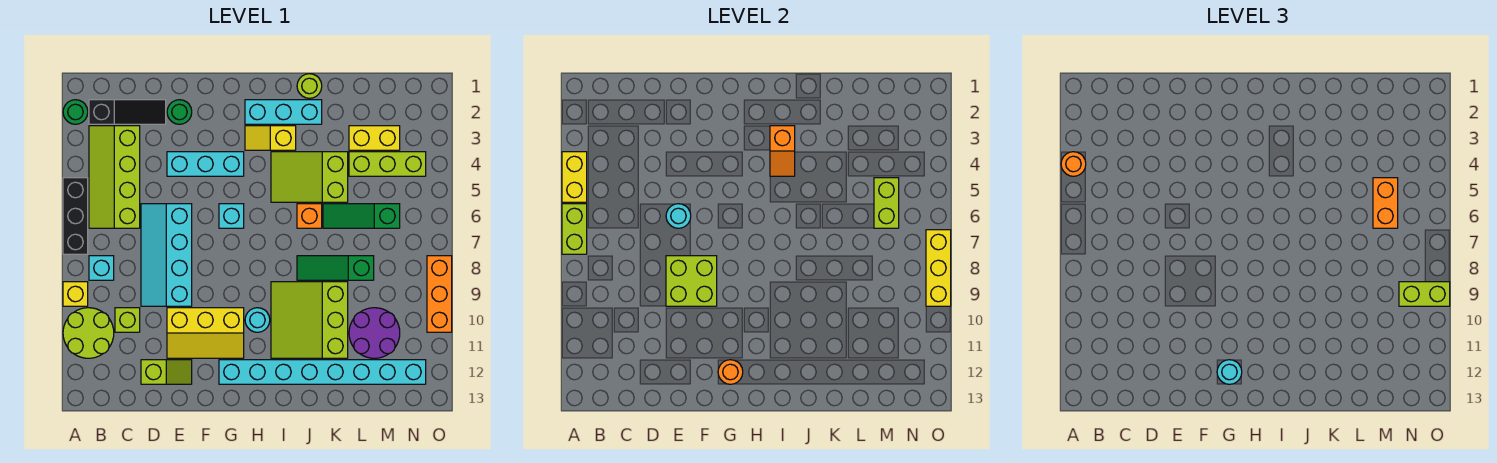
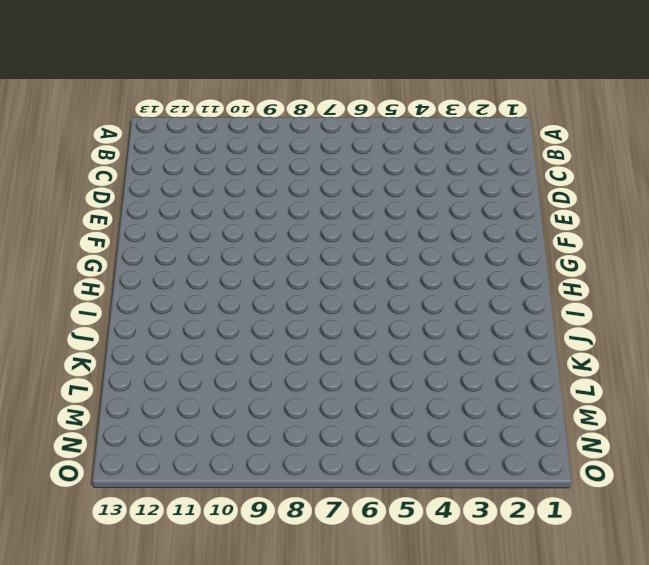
none -> green 1x1 round brick [63,100,88,124]
none -> black 1x3 brick [63,178,88,254]
none -> yellow 1x1 brick [63,282,88,306]
none -> lime 2x2 round brick [63,308,114,358]

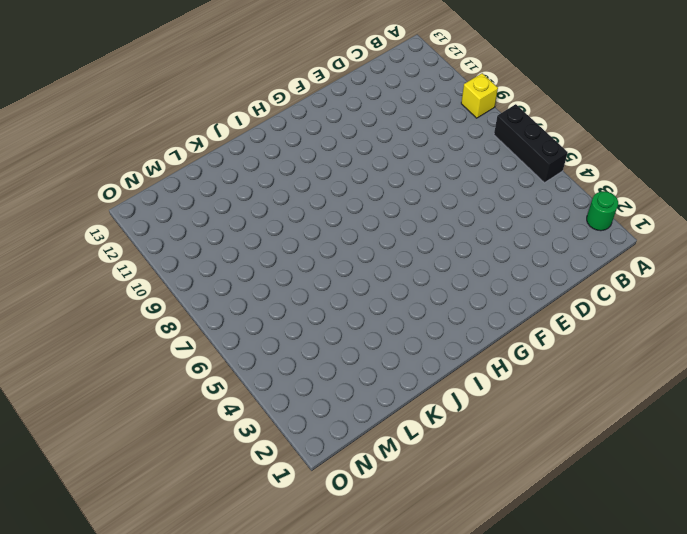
none -> lime 2x2 round brick [63,308,114,358]
none -> black 1x3 slope [89,100,166,124]
none -> lime 2x4 slope [89,126,140,228]
none -> cyan 1x1 brick [89,256,114,280]

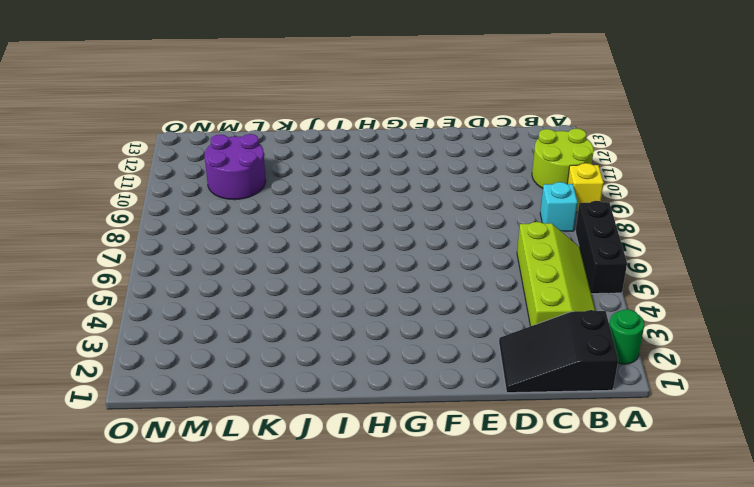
black 2x3 slope [499,310,618,393] -> black 1x3 slope [89,100,166,124]
none -> lime 1x1 brick [115,308,140,332]
none -> cyan 2x4 slope [141,204,192,306]
none -> lime 1x2 slope [141,360,192,384]
none -> green 1x1 round brick [167,100,192,124]

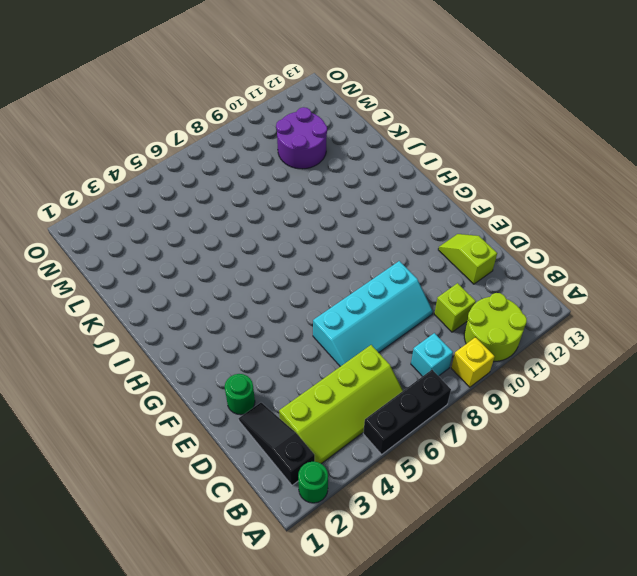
none -> cyan 1x3 brick [167,152,244,176]
none -> yellow 2x3 slope [167,308,244,358]
none -> cyan 1x1 brick [219,204,244,228]
none -> cyan 1x8 brick [219,360,426,384]

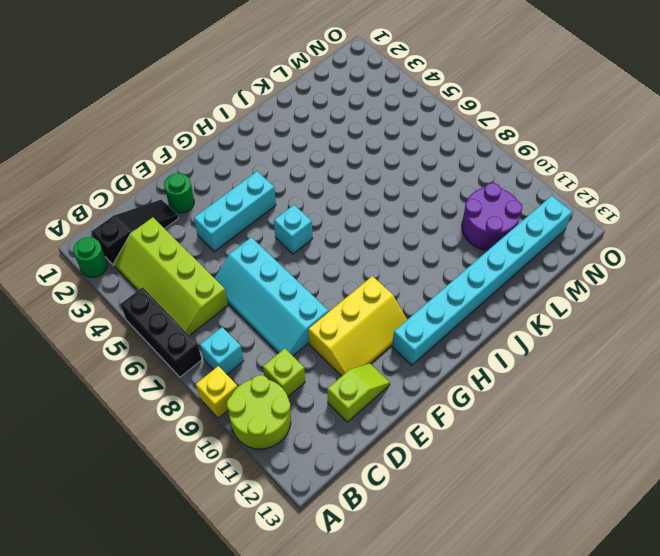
none -> cyan 1x3 brick [245,100,322,124]
none -> yellow 1x2 slope [245,126,296,150]
none -> cyan 1x1 round brick [245,308,270,332]
none -> lime 2x3 slope [271,152,348,202]

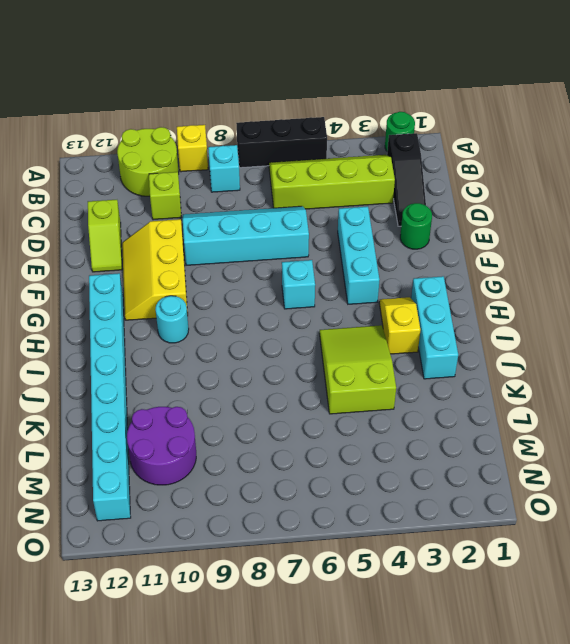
none -> lime 3x3 slope [271,282,348,358]
none -> lime 1x1 round brick [297,74,322,98]
none -> orange 1x1 brick [297,204,322,228]
none -> green 1x3 slope [297,256,374,280]

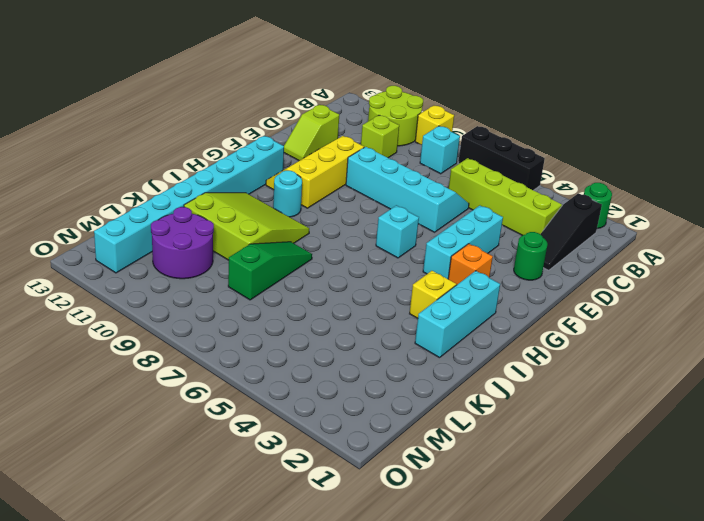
orange 1x1 brick [448,244,493,284] -> orange 1x1 brick moved to [297,204,322,228]
none -> lime 2x3 slope [271,152,348,202]
none -> lime 1x1 round brick [297,74,322,98]
none -> green 1x3 slope [323,204,400,228]
none -> yellow 1x2 brick [349,126,400,150]

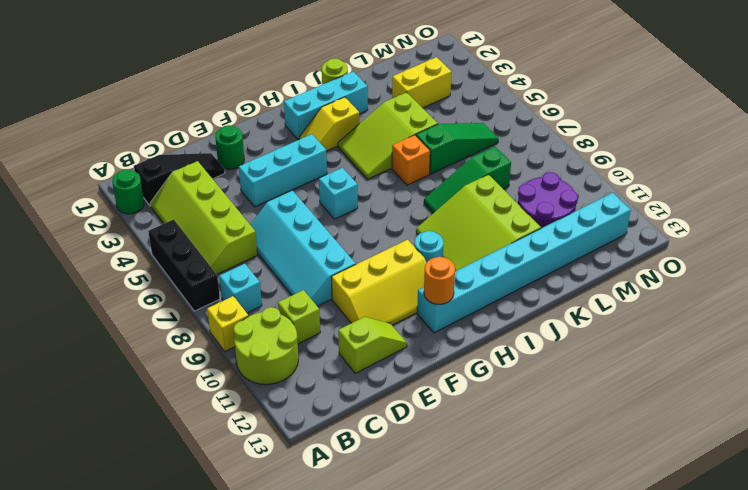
green 1x3 slope [416,123,499,174] -> green 1x3 slope turned to [323,204,400,228]
none -> lime 1x3 brick [349,152,426,176]
none -> orange 1x3 brick [427,256,452,332]
none -> yellow 1x2 brick [562,152,587,202]
none -> lime 1x2 brick [562,204,587,254]

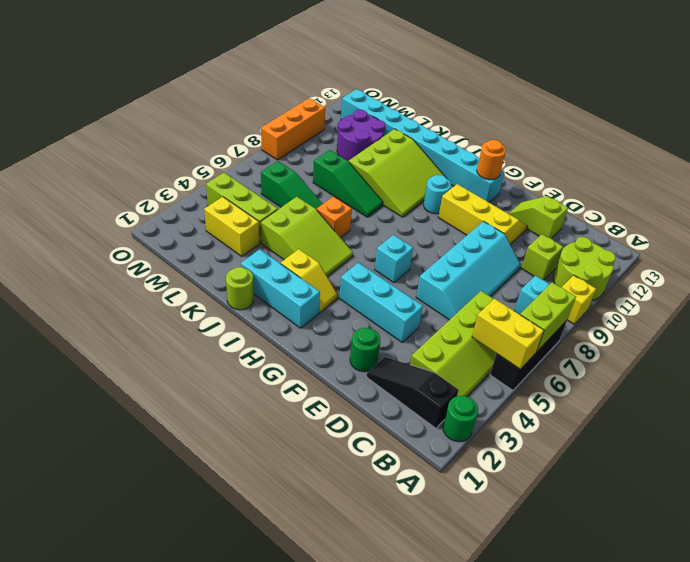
yellow 1x2 brick [472,299,544,369] -> yellow 1x2 brick turned to [562,152,587,202]
none -> cyan 1x1 round brick [666,204,691,228]
none -> lime 2x2 brick [666,256,717,306]
none -> orange 1x2 slope [770,126,795,176]
none -> lime 1x2 brick [874,178,899,228]

